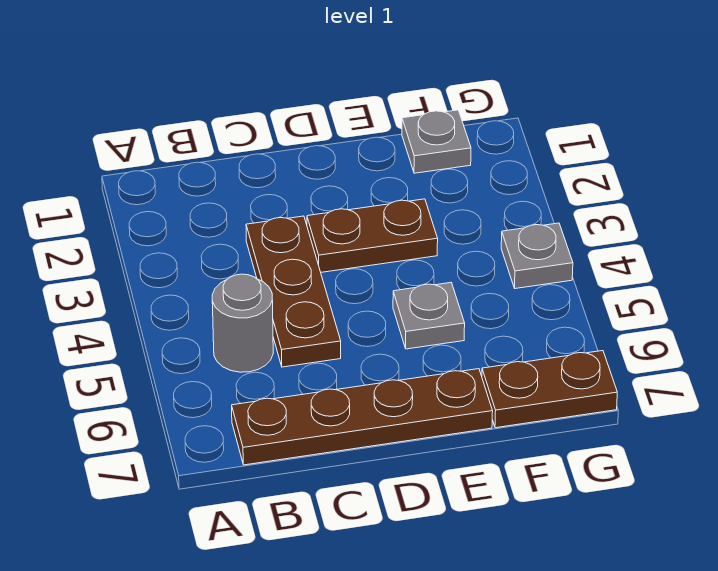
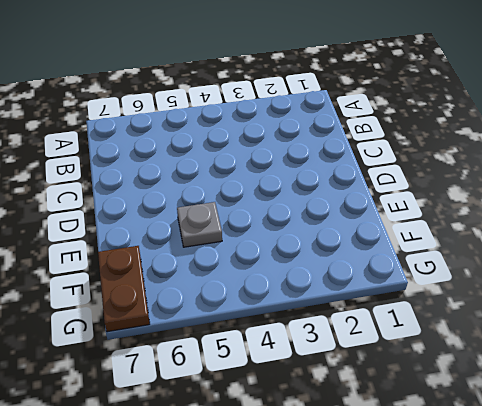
none -> grey 1x1 round brick [212,274,273,372]
none -> brown 1x4 plate [232,369,493,465]

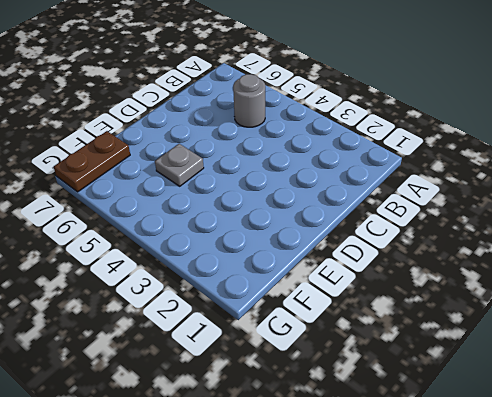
none -> brown 1x4 plate [232,369,493,465]
none -> brown 1x3 plate [246,216,341,367]

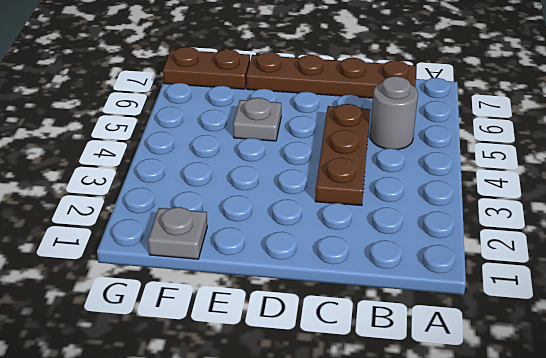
none -> brown 1x2 plate [307,199,438,272]
none -> grey 1x1 plate [501,223,573,289]

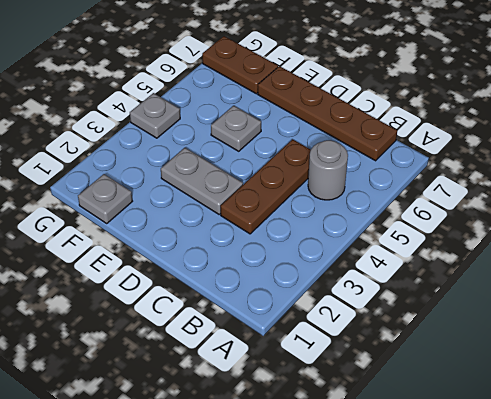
grey 1x2 plate [161,148,243,214] -> brown 1x2 plate [307,199,438,272]

